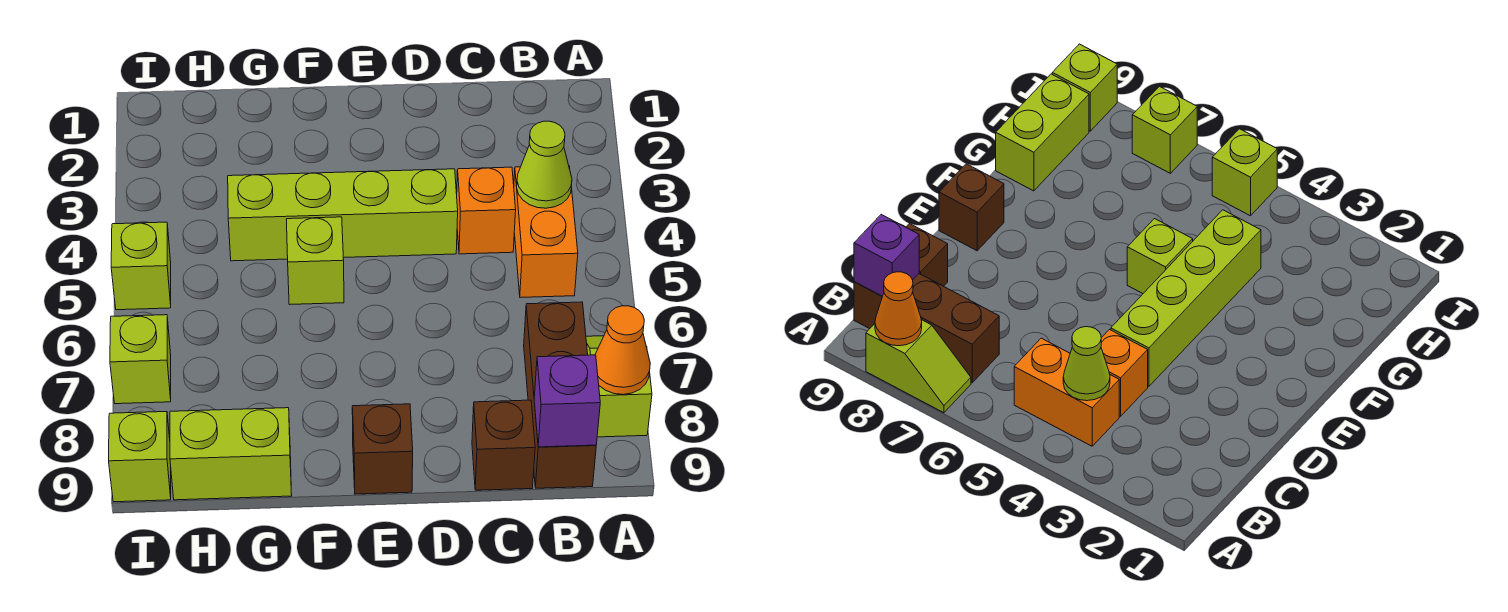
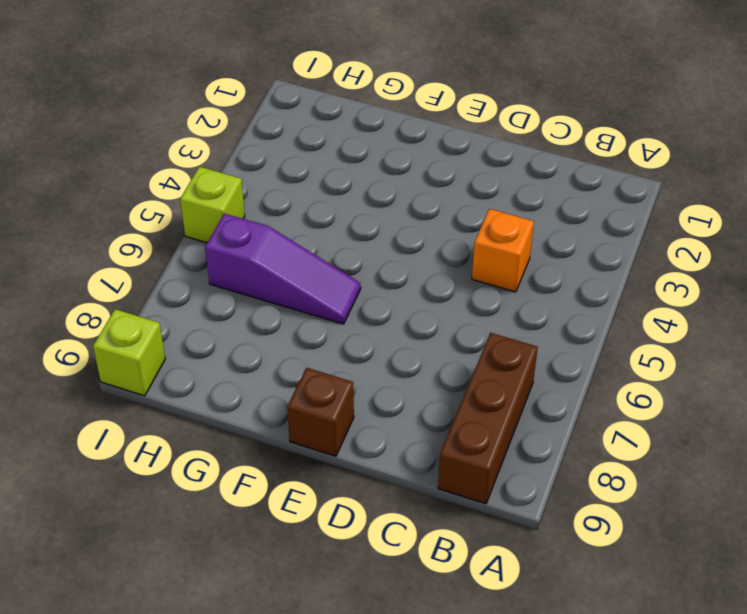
purple 1x3 slope [205,213,361,324] -> none
none -> lime 1x2 slope [586,336,652,437]
none -> orange 1x2 brick [514,166,578,298]
none -> brown 1x1 brick [472,400,535,490]

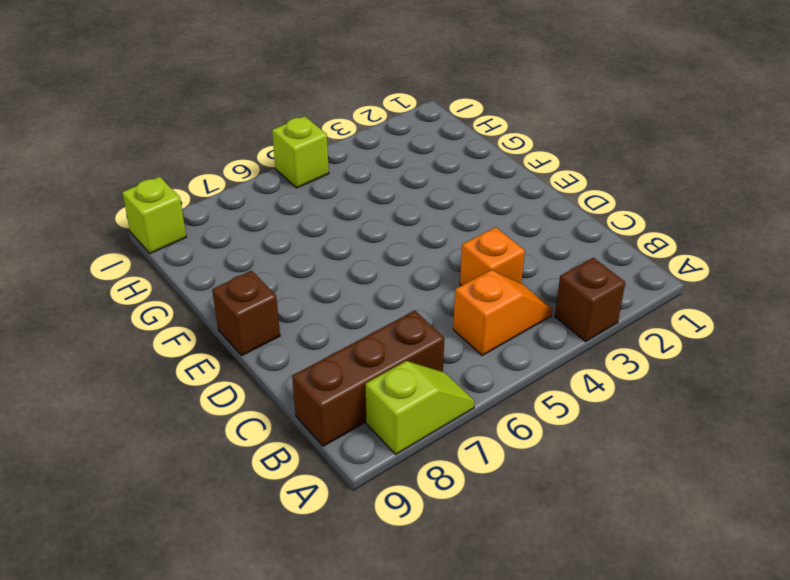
brown 1x1 brick [555,258,625,342] -> brown 1x1 brick moved to [472,400,535,490]
orange 1x2 slope [453,270,552,355] -> orange 1x2 brick [514,166,578,298]
none -> lime 1x4 brick [228,169,458,261]
none -> lime 1x1 brick [287,217,344,305]
none -> lime 1x2 brick [170,408,292,500]

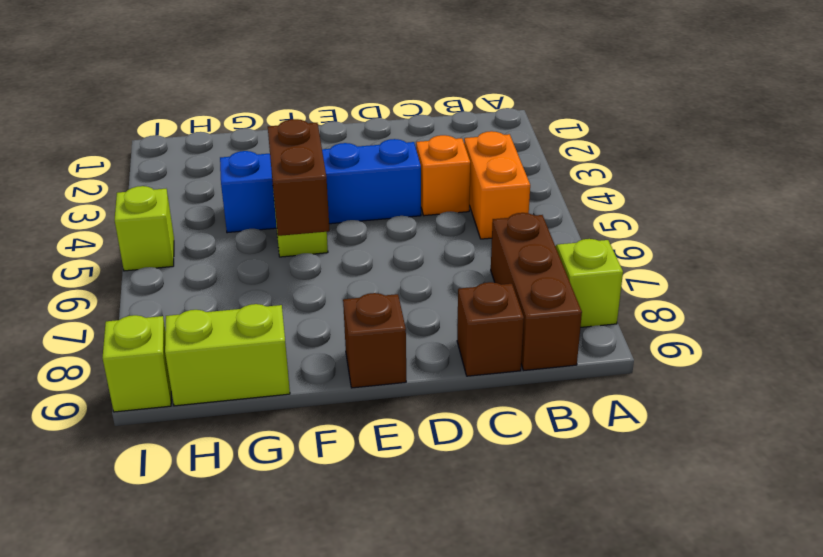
blue 1x4 brick [220,139,421,233] -> lime 1x4 brick [228,169,458,261]
brown 1x2 brick [268,119,330,236] -> none
none -> lime 1x1 brick [110,315,171,404]
none -> orange 1x1 cone [595,306,650,395]
none -> lime 1x1 cone [517,121,572,208]

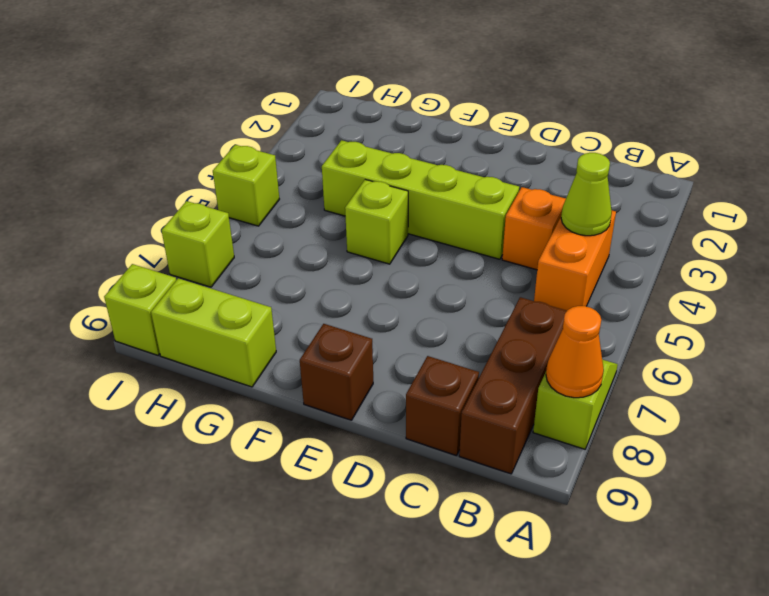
none -> purple 1x1 brick [534,355,600,447]

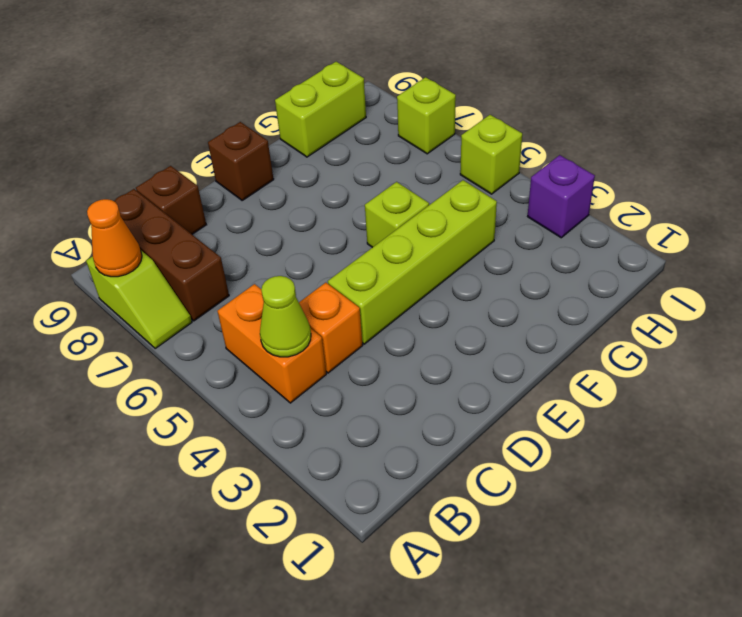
purple 1x1 brick [528,155,595,238] -> purple 1x1 brick moved to [534,355,600,447]
none -> lime 1x1 brick [109,412,171,502]

